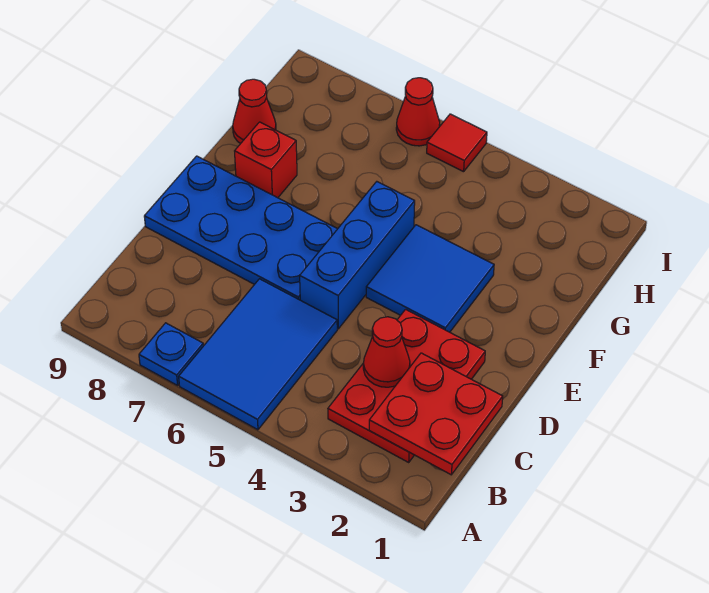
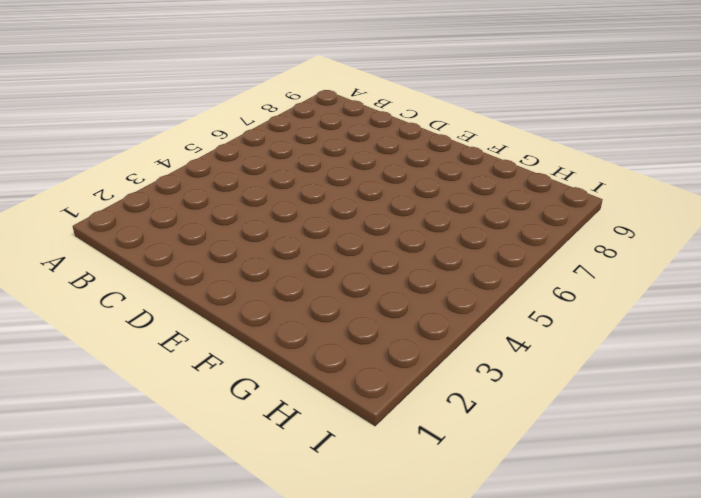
none -> blue 2x3 tile [179,279,337,430]
none -> blue 1x1 plate [139,323,203,385]
none -> red 2x3 plate [328,309,485,462]

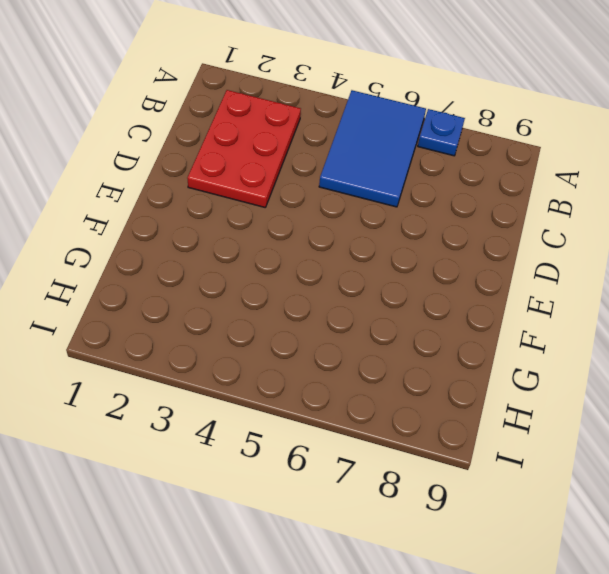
none -> blue 1x3 brick [300,182,415,329]
none -> blue 2x4 plate [144,156,337,300]
none -> blue 2x2 tile [366,225,494,332]

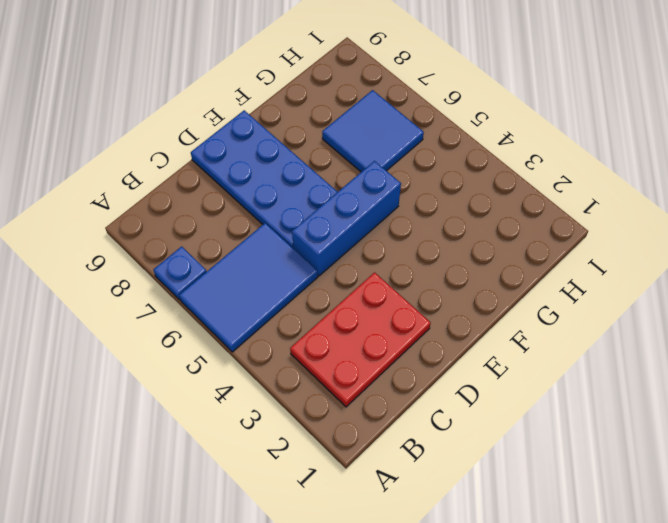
blue 2x2 tile [322,90,424,172] -> blue 2x2 tile moved to [366,225,494,332]
none -> red 1x1 brick [235,122,297,198]
none -> red 1x1 cone [233,79,276,144]
none -> red 1x1 tile [427,114,487,172]

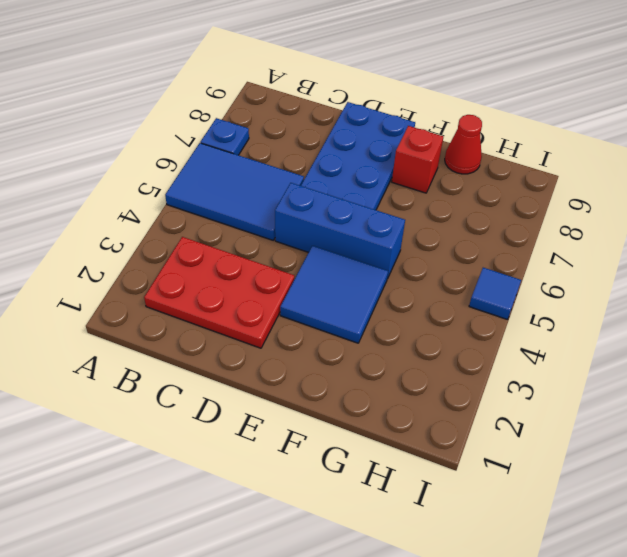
blue 1x1 tile [469,268,521,320] -> red 1x1 tile [427,114,487,172]
none -> red 1x1 cone [396,78,440,146]
none -> red 2x2 plate [369,353,503,475]
none -> red 1x1 cone [363,317,410,387]

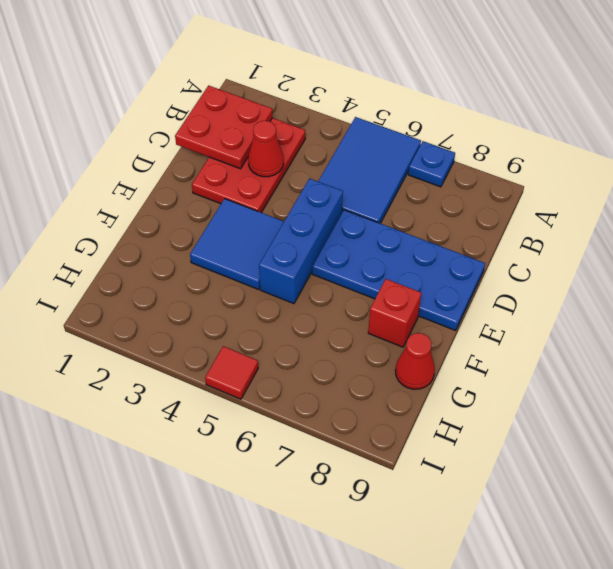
none -> red 1x1 cone [396,78,440,146]

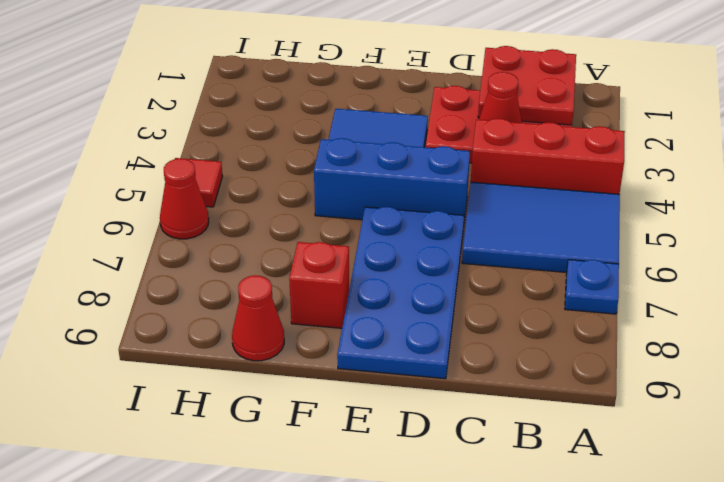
red 1x3 brick [471,118,625,194] -> none

